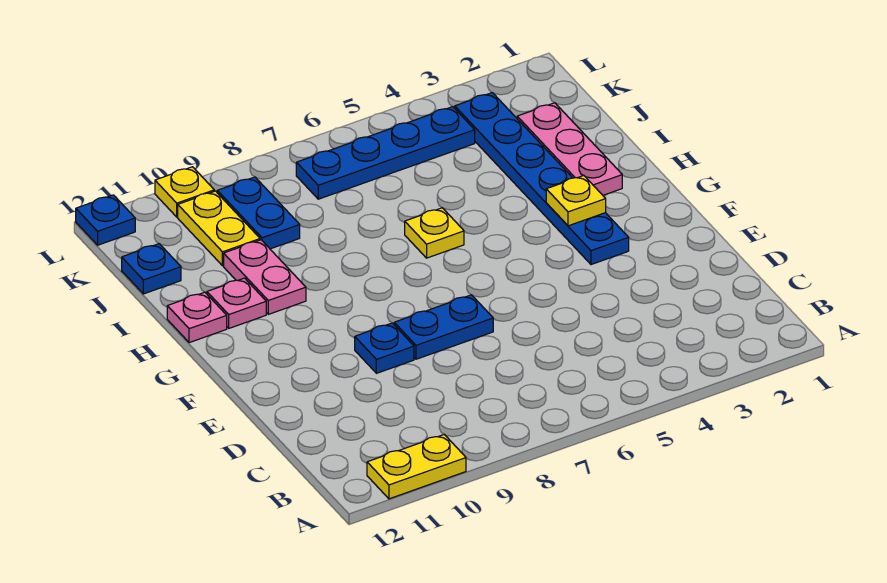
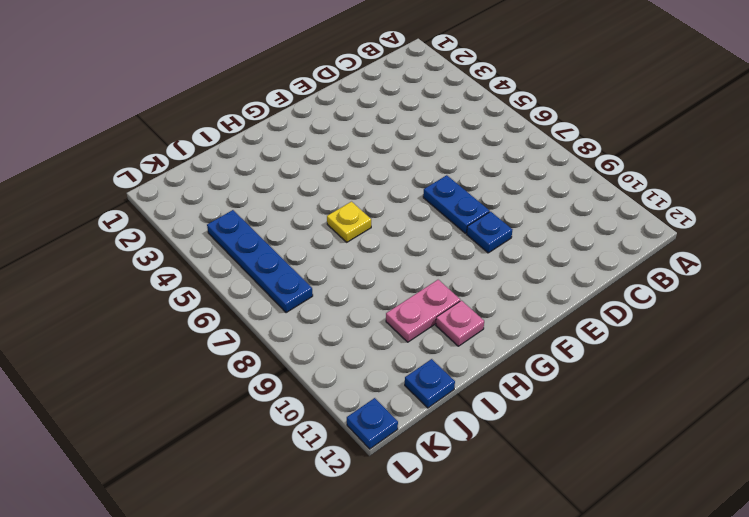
none -> yellow 1x2 plate [367,435,466,499]
none -> blue 1x6 plate [455,93,629,265]
none -> pink 1x3 plate [517,103,622,195]

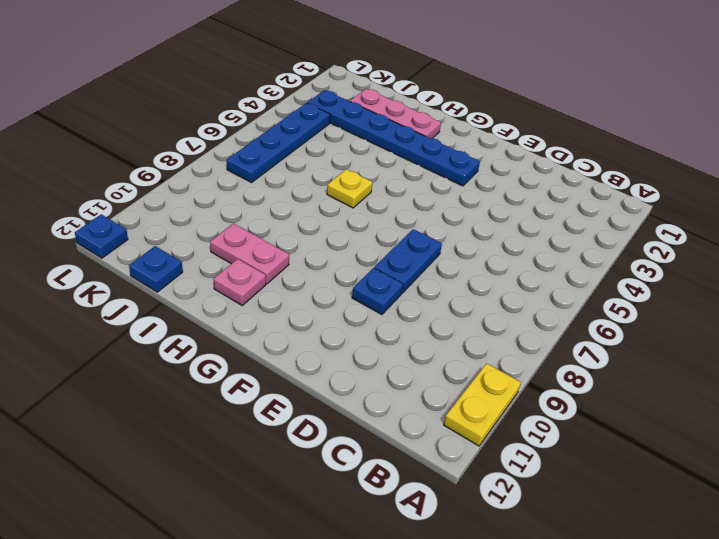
none -> pink 1x1 plate [167,292,227,343]
none -> blue 1x2 plate [217,177,300,249]
none -> yellow 1x2 plate [178,191,260,266]

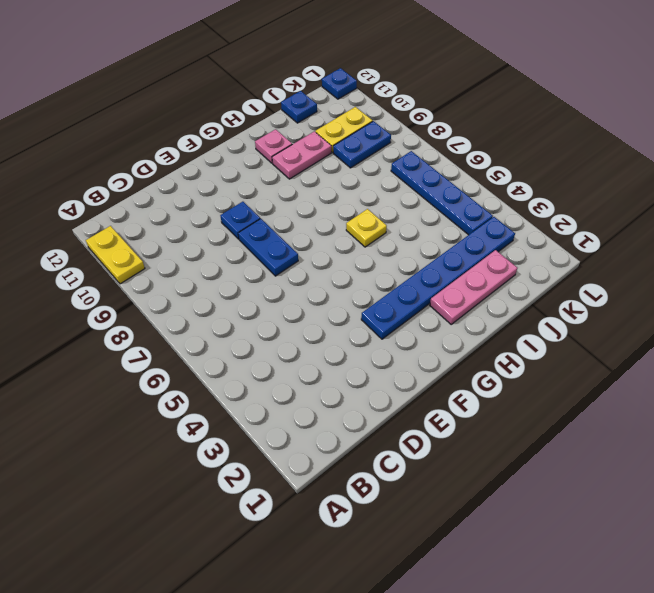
none -> pink 1x1 plate [167,292,227,343]
none -> yellow 1x1 plate [155,167,214,217]
none -> yellow 1x1 plate [546,176,606,226]

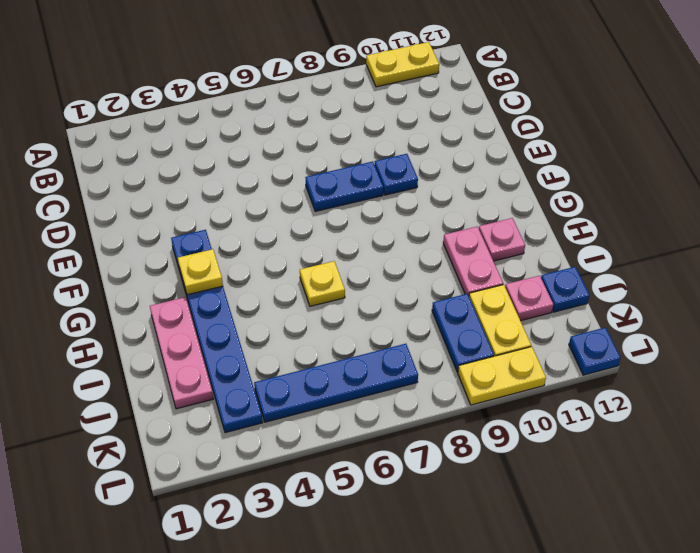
pink 1x1 plate [505,276,553,321] -> pink 1x1 plate moved to [167,292,227,343]
yellow 1x2 plate [458,347,546,405] -> yellow 1x1 plate [155,167,214,217]

